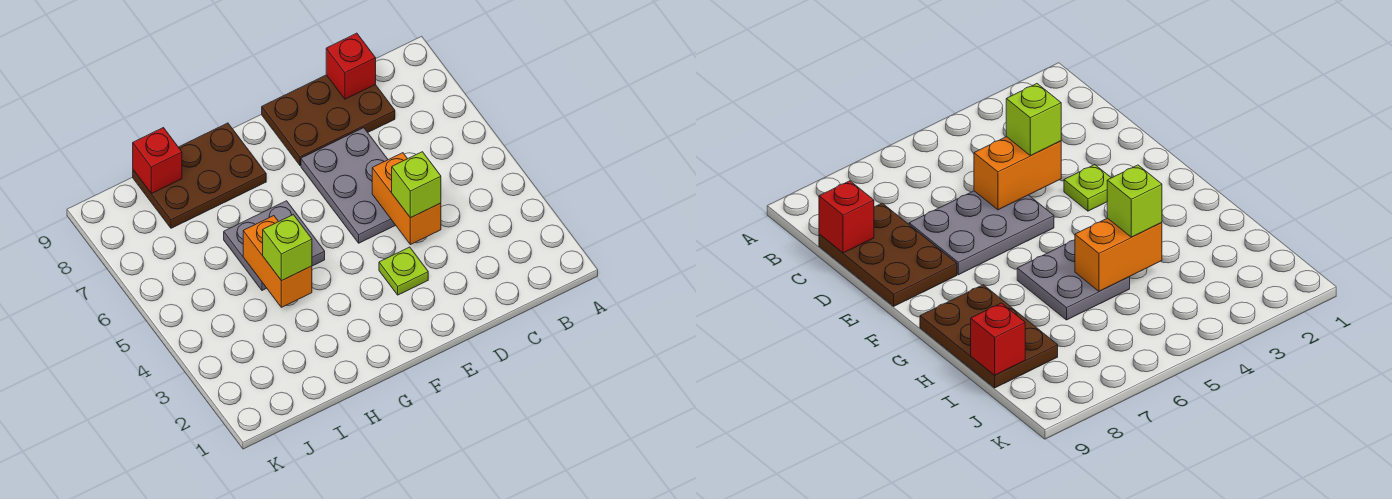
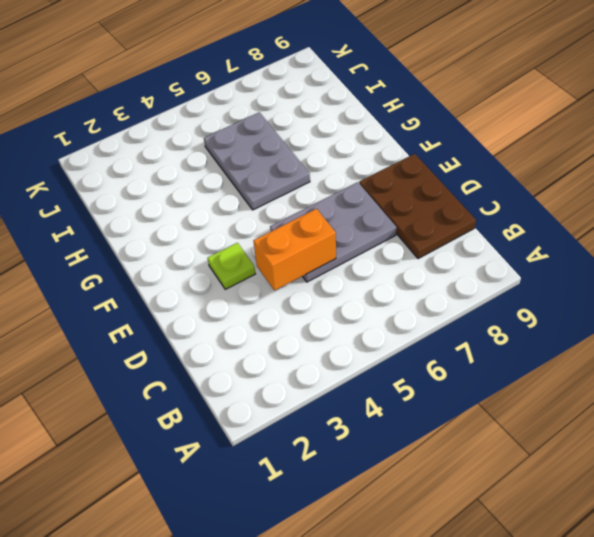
grey 2x3 plate [204,112,310,210] -> grey 2x2 plate [224,201,325,290]
none -> brown 2x3 plate [133,123,266,228]
none -> red 1x1 brick [326,33,376,99]

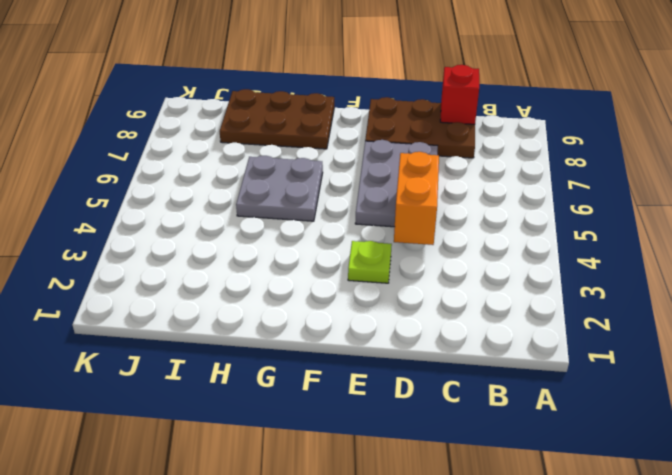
none -> orange 1x2 brick [243,216,312,307]
none -> red 1x1 brick [133,128,182,193]

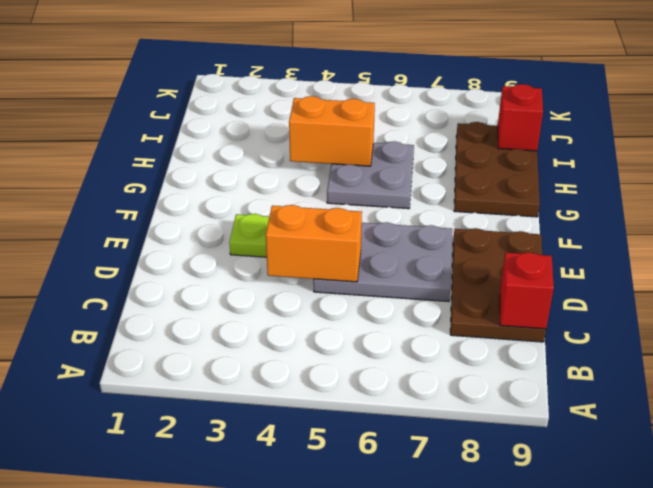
none -> lime 1x1 brick [392,152,441,218]
none -> lime 1x1 brick [263,215,312,281]

